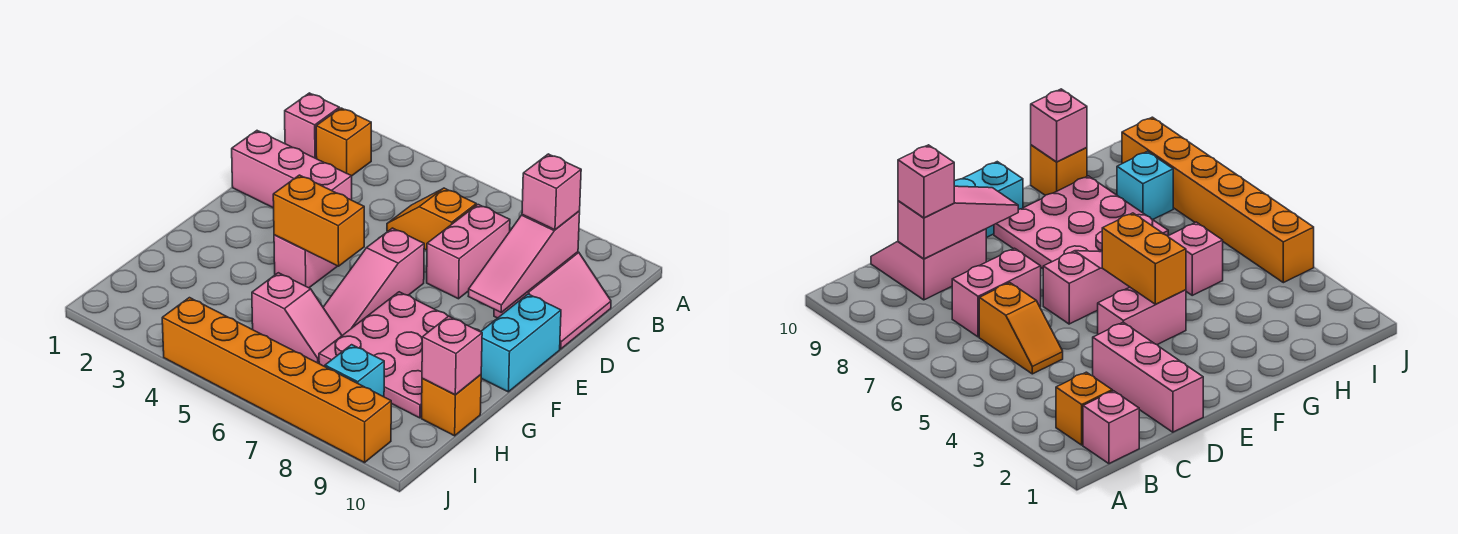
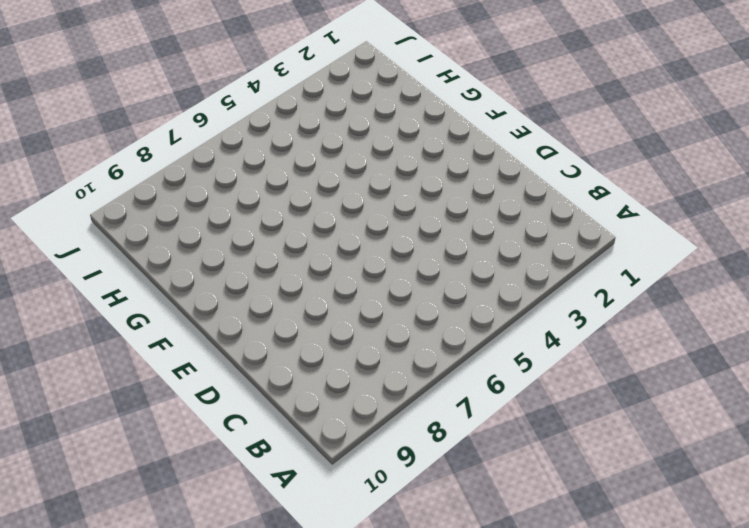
none -> pink 1x1 brick [285,93,339,159]
none -> orange 1x1 brick [316,108,371,176]
none -> orange 1x2 slope [387,188,476,250]

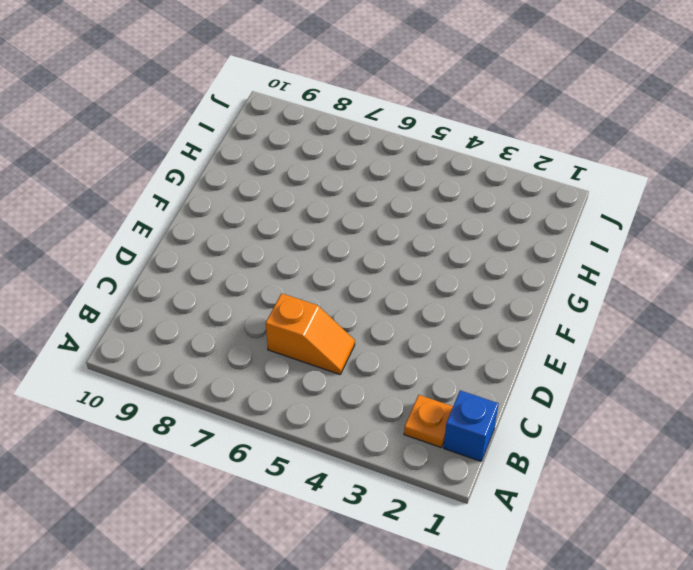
blue 1x1 brick [444,390,499,461] -> pink 1x1 brick [285,93,339,159]
orange 1x1 plate [404,395,453,448] -> orange 1x1 brick [316,108,371,176]
none -> pink 1x2 brick [427,205,510,299]
none -> pink 2x2 slope [494,252,611,349]
none -> pink 1x3 brick [232,131,352,208]

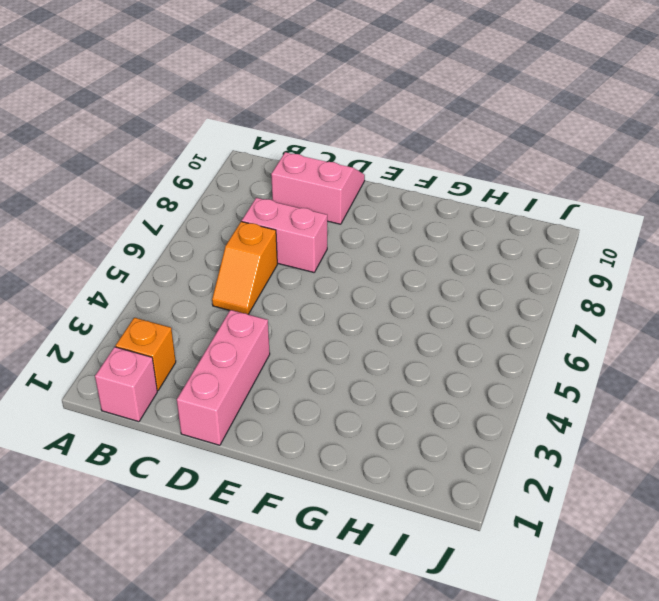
none -> pink 1x2 brick [274,235,337,288]
none -> pink 1x3 slope [323,228,424,335]
none -> cyan 1x2 brick [481,294,561,392]

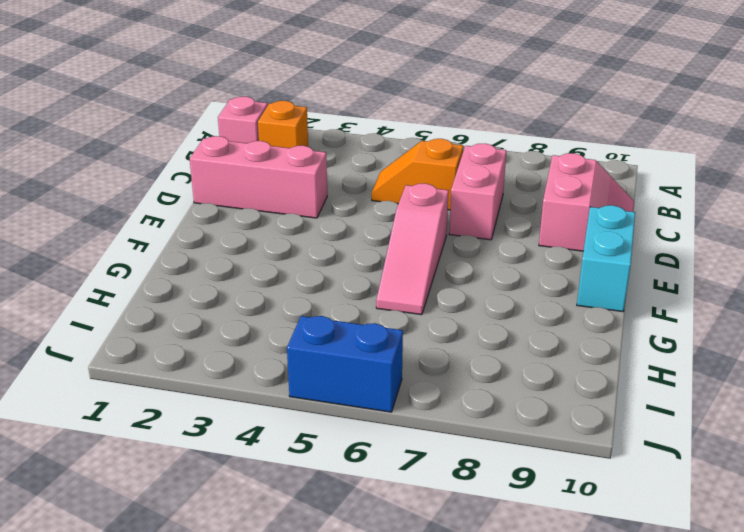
blue 1x2 brick [287,316,403,412] -> orange 1x6 brick [162,298,391,463]
none -> pink 1x2 brick [274,235,337,288]
none -> pink 3x3 plate [319,292,481,418]
none -> pink 1x2 slope [252,273,342,363]

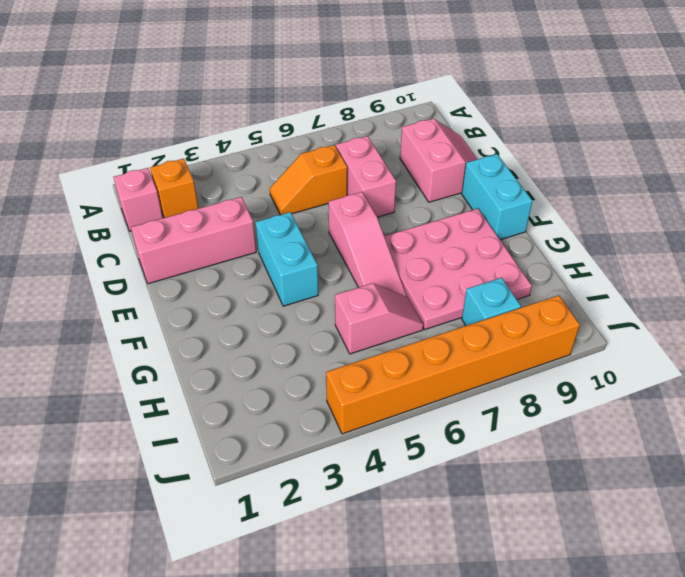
cyan 1x2 brick [256,212,318,306] -> pink 1x2 brick [274,235,337,288]
none -> orange 1x1 brick [422,375,481,436]
none -> pink 1x3 slope [469,211,580,312]
none -> orange 1x2 brick [273,175,364,266]

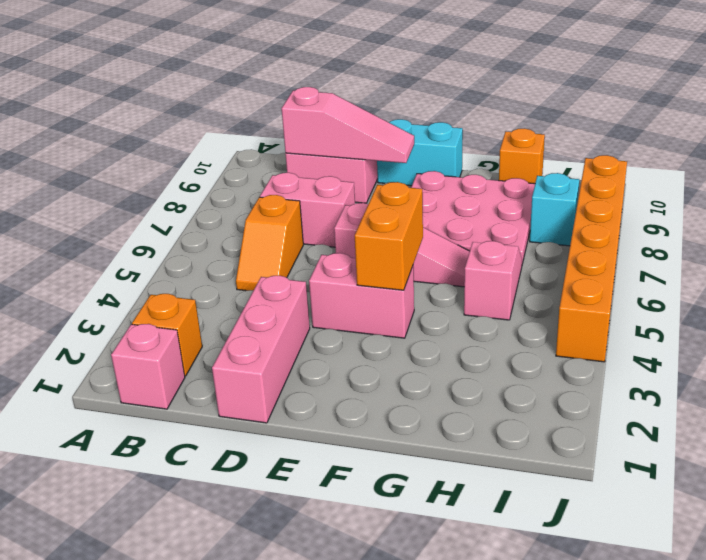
none -> pink 1x1 brick [422,316,482,395]
none -> pink 1x1 brick [522,154,581,230]

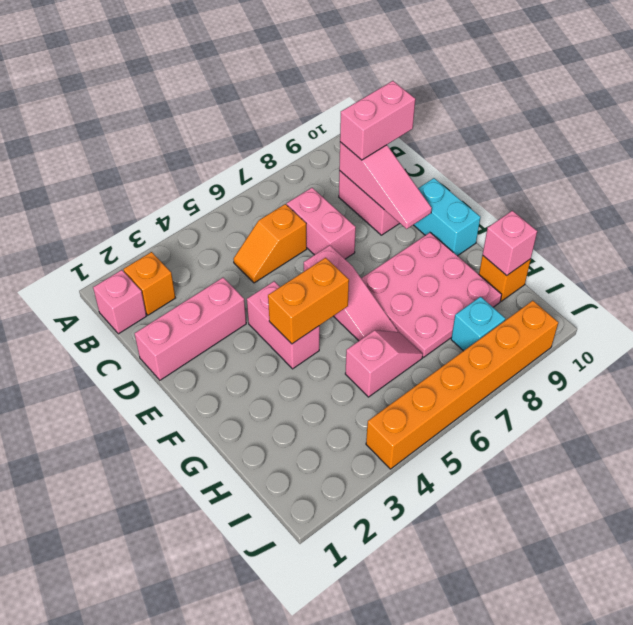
pink 1x2 brick [340,81,415,160] -> pink 1x1 brick [522,154,581,230]

